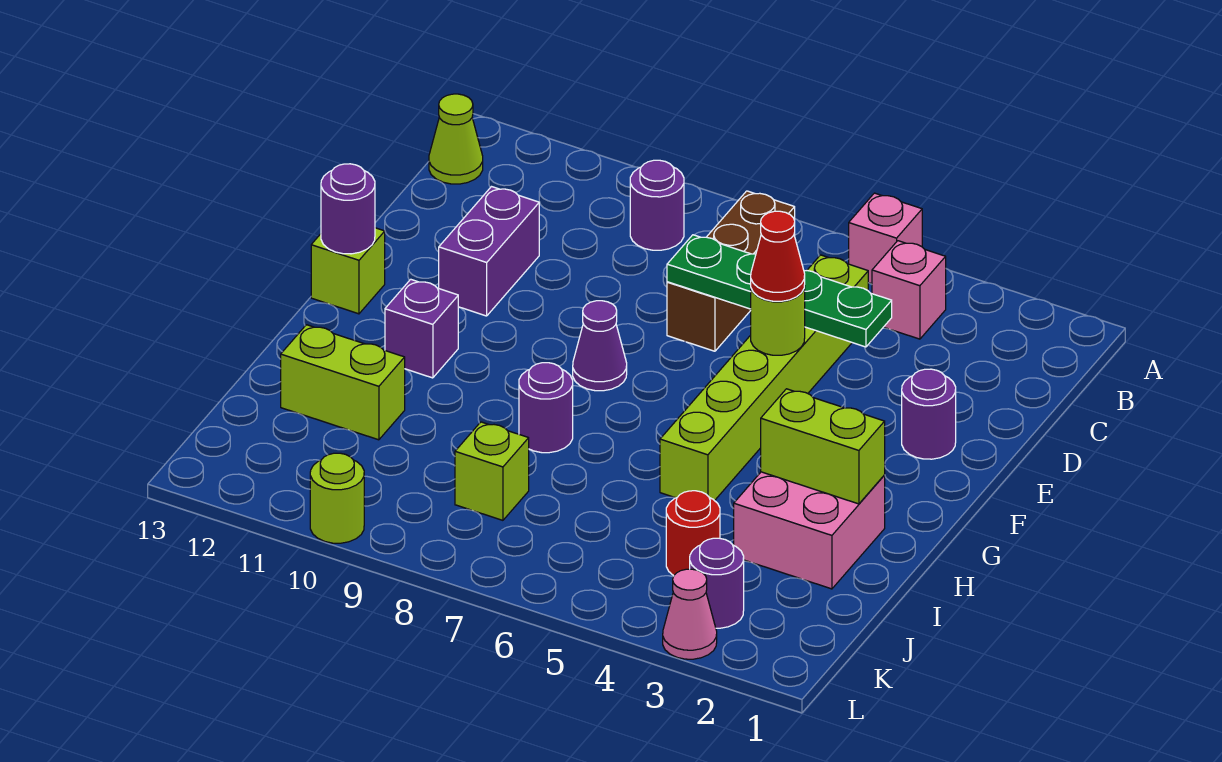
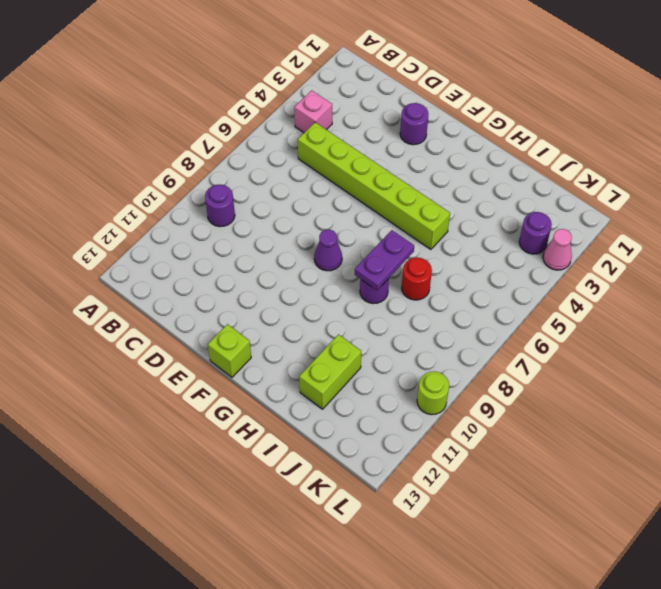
purple 1x2 plate [355,230,414,290] -> none
red 1x1 round brick [402,258,432,300] -> red 1x1 round brick moved to [666,491,720,576]
none -> pink 1x1 brick [849,193,922,284]
none -> brown 1x3 brick [667,191,795,351]
none -> lime 1x1 cone [429,94,483,184]

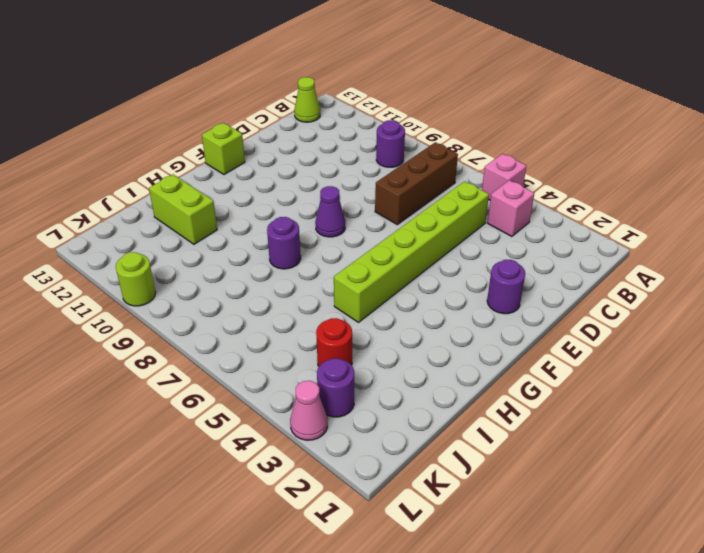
none -> purple 1x2 brick [439,187,539,316]
none -> purple 1x1 brick [385,279,458,378]
none -> pink 2x2 brick [734,472,885,589]

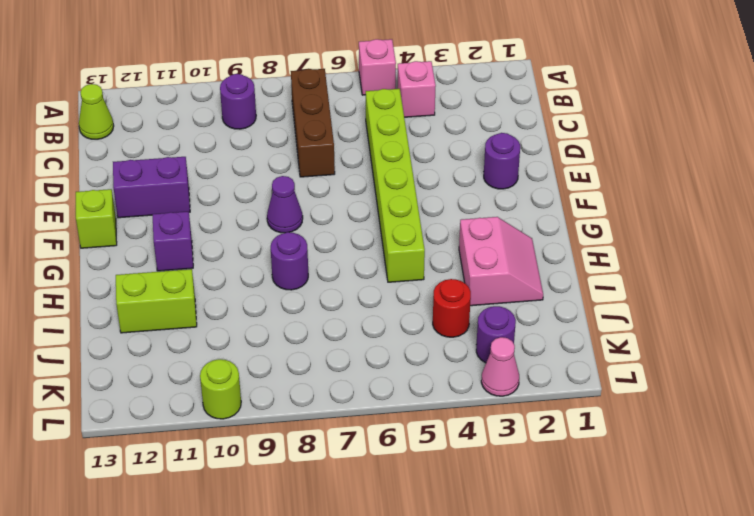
purple 1x2 brick [113,157,190,218] -> purple 1x2 brick turned to [439,187,539,316]
pink 2x2 slope [459,217,543,306] -> pink 2x2 brick [734,472,885,589]
none -> lime 1x1 brick [455,422,529,520]
none -> green 1x4 plate [667,235,892,347]
none -> lime 1x1 round brick [751,286,805,355]

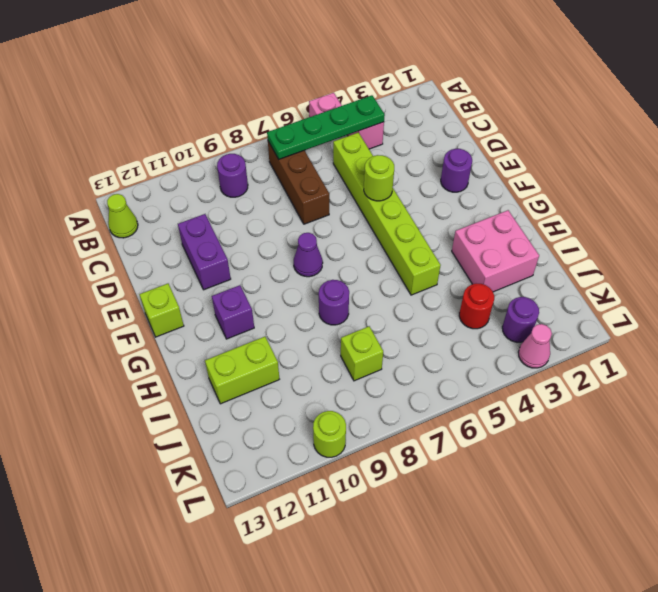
green 1x4 plate [267,95,385,159] -> green 1x4 plate moved to [667,235,892,347]
none -> purple 1x1 round brick [321,164,375,254]
none -> lime 1x2 brick [761,389,885,504]
none -> red 1x1 cone [751,211,805,301]

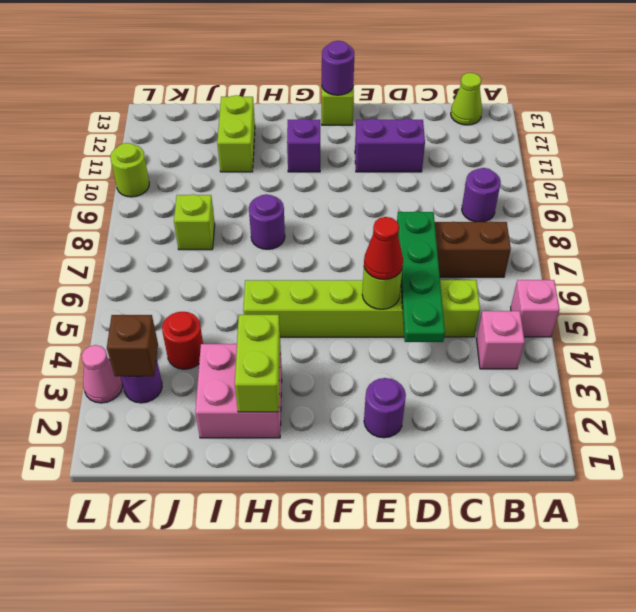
brown 1x1 brick [107,315,158,376] -> none
none -> purple 1x1 cone [573,301,627,391]

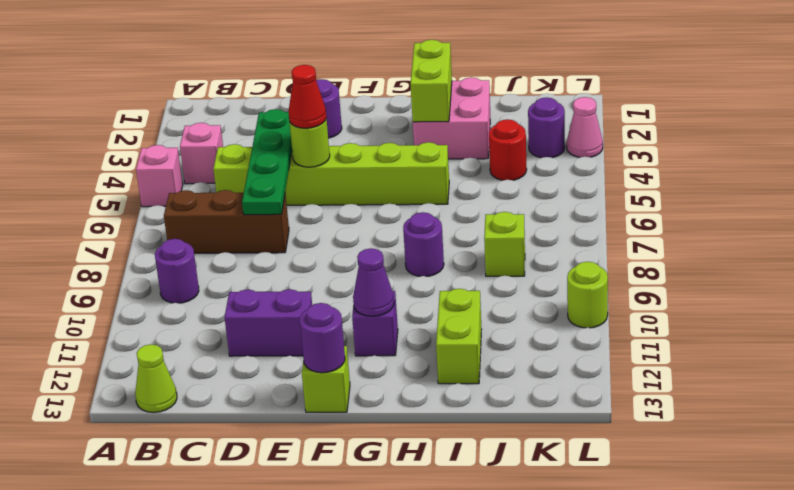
purple 1x1 cone [353,248,394,316] -> purple 1x1 cone moved to [573,301,627,391]

